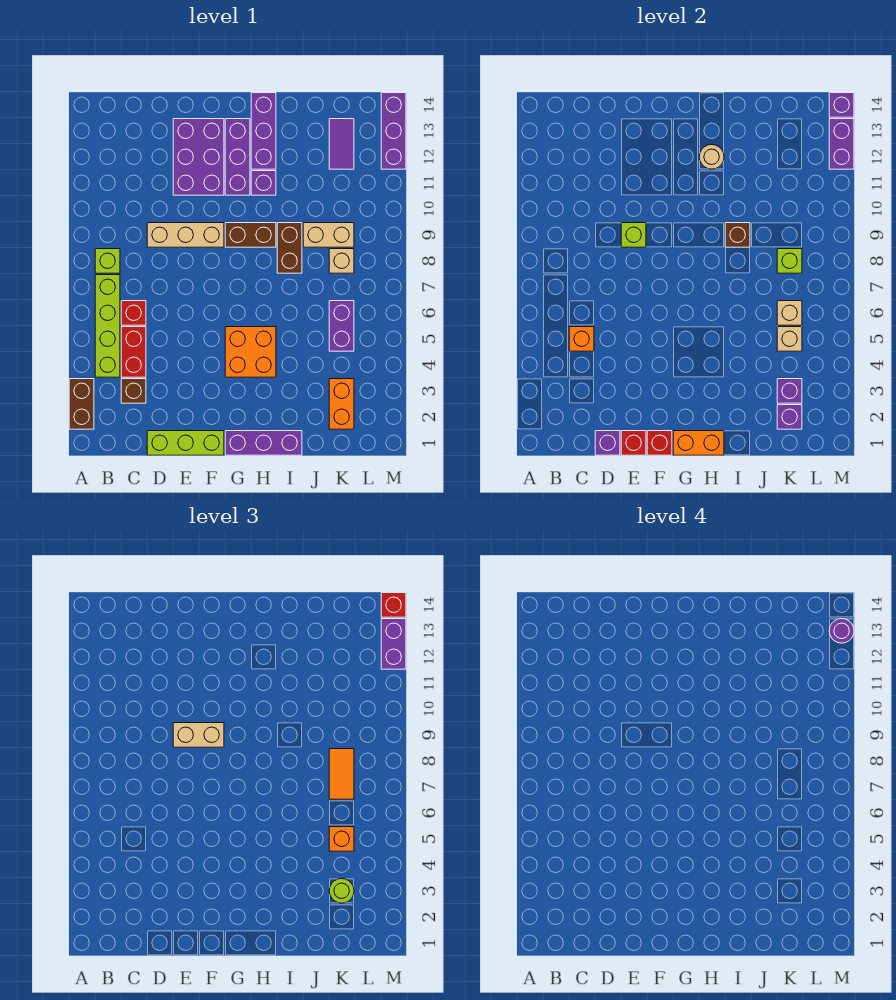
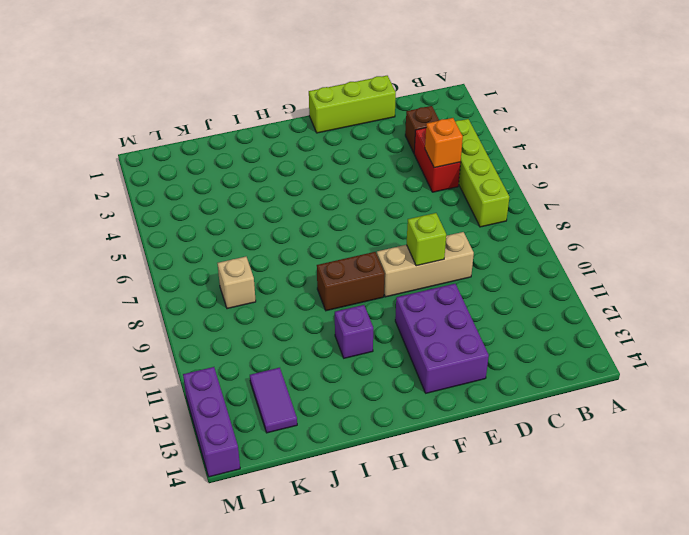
none -> brown 1x2 brick [69,379,94,429]
none -> lime 1x1 brick [95,249,120,273]
none -> red 1x1 brick [121,301,146,325]
none -> purple 1x3 brick [225,431,302,455]

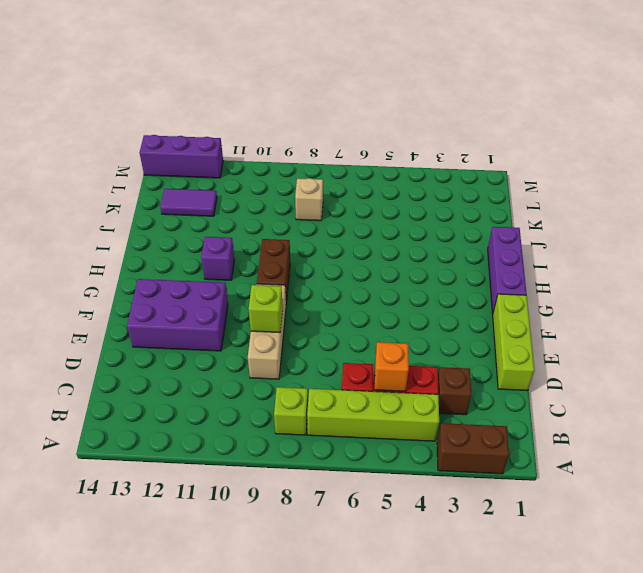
none -> orange 2x2 brick [225,327,276,377]
none -> purple 1x3 brick [225,119,250,195]
none -> purple 1x3 brick [251,93,276,169]
none -> brown 1x2 brick [277,223,302,273]

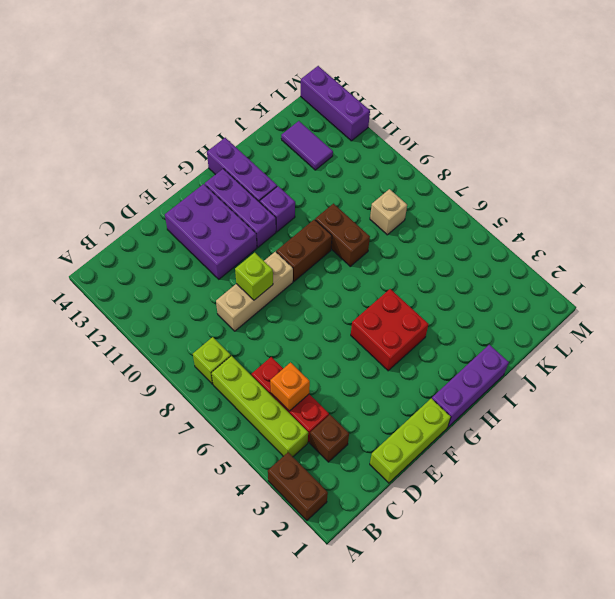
red 2x2 brick [351,289,429,371] -> orange 2x2 brick [225,327,276,377]
none -> tan 1x2 brick [303,223,354,247]
none -> orange 1x2 brick [329,379,354,429]
none -> purple 1x2 brick [329,301,354,351]
none -> purple 1x1 brick [595,431,620,455]

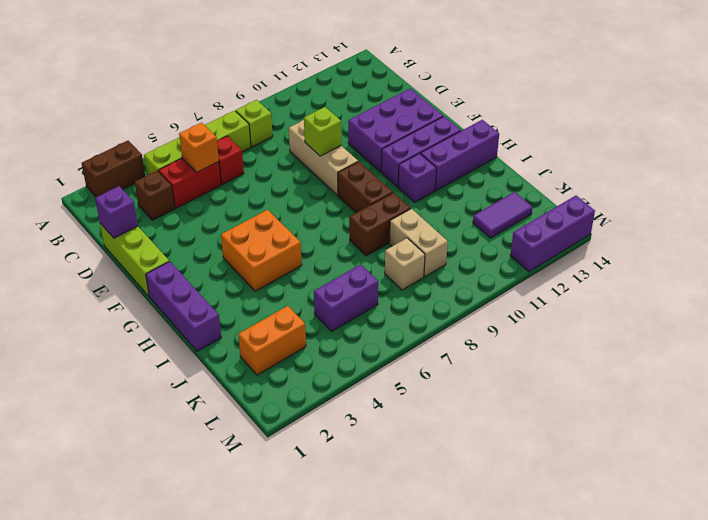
none -> red 1x1 brick [621,431,646,455]
none -> red 1x1 brick [647,431,672,455]
none -> orange 1x2 brick [673,431,724,455]
none -> tan 1x1 round brick [699,145,724,169]

